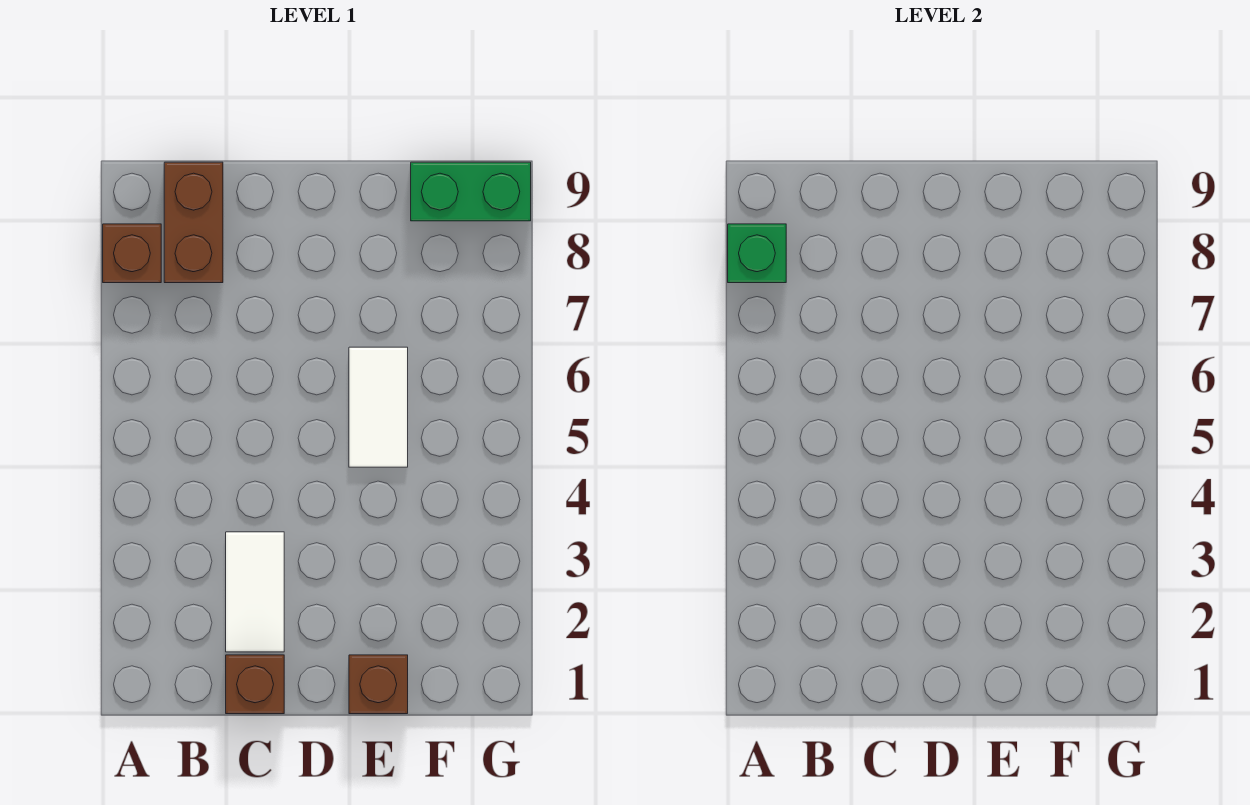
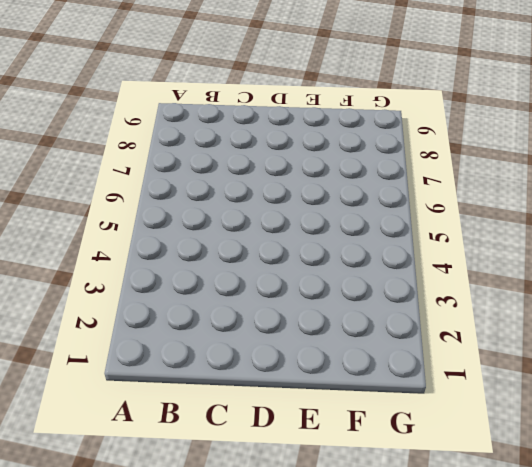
none -> brown 1x1 brick [103,224,161,283]
none -> brown 1x2 brick [164,162,223,283]

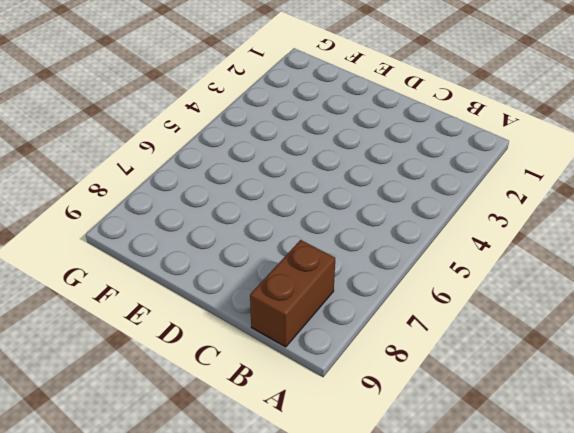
none -> brown 1x1 brick [103,224,161,283]
none -> brown 1x1 brick [226,655,284,714]

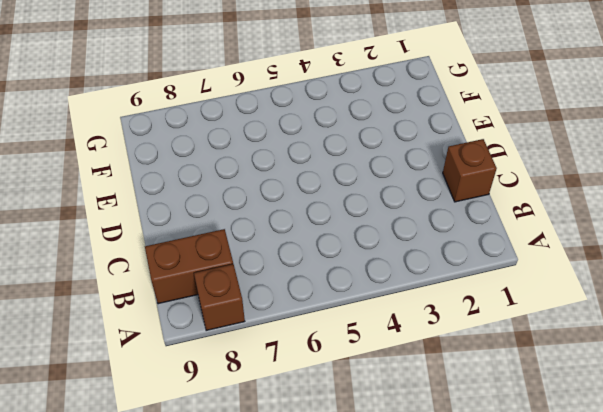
none -> white 1x2 tile [226,532,284,652]
none -> brown 1x1 brick [349,655,408,714]

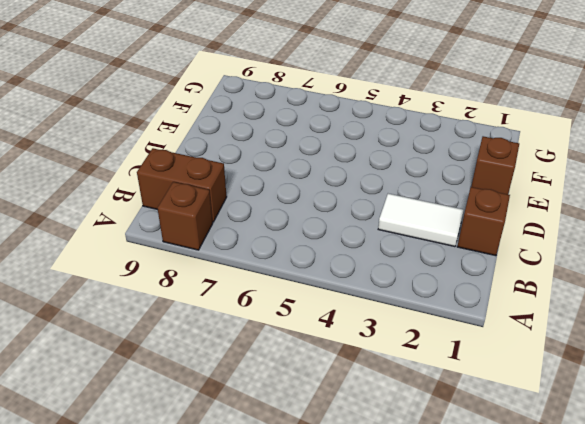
none -> white 1x2 tile [349,347,408,467]
none -> green 1x2 brick [411,162,531,221]

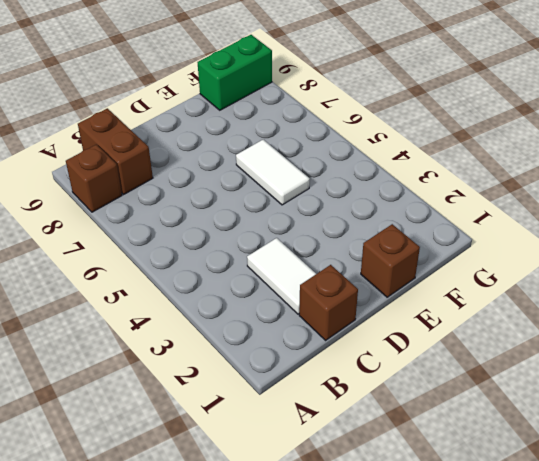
none -> green 1x1 brick [728,224,786,283]

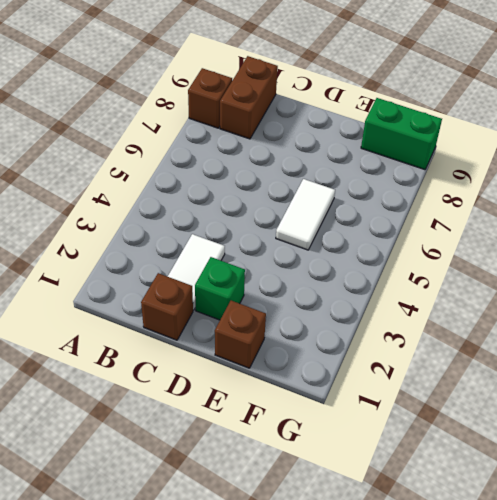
green 1x1 brick [195,257,245,320] -> green 1x1 brick moved to [728,224,786,283]

